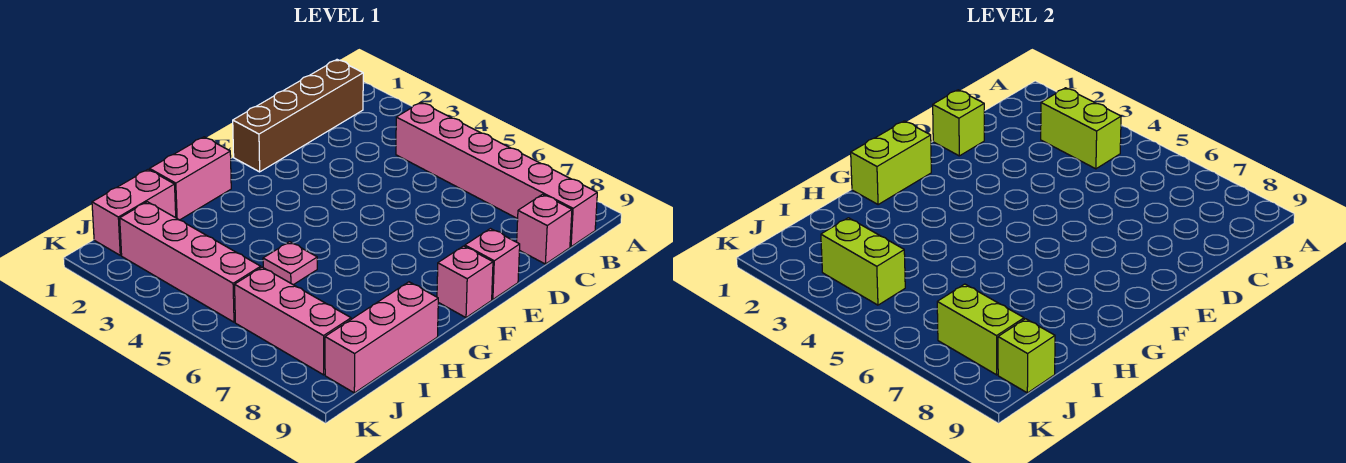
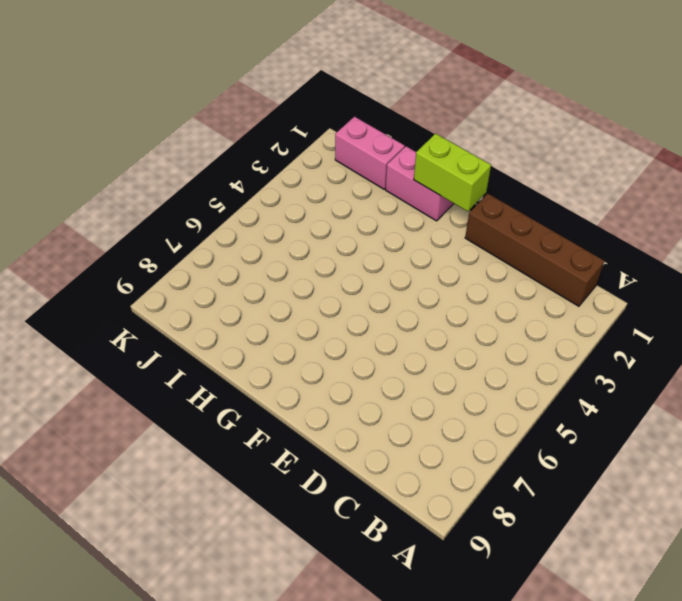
none -> pink 1x6 brick [396,102,597,247]
none -> pink 1x1 brick [517,194,572,264]
none -> pink 1x1 brick [465,229,520,299]

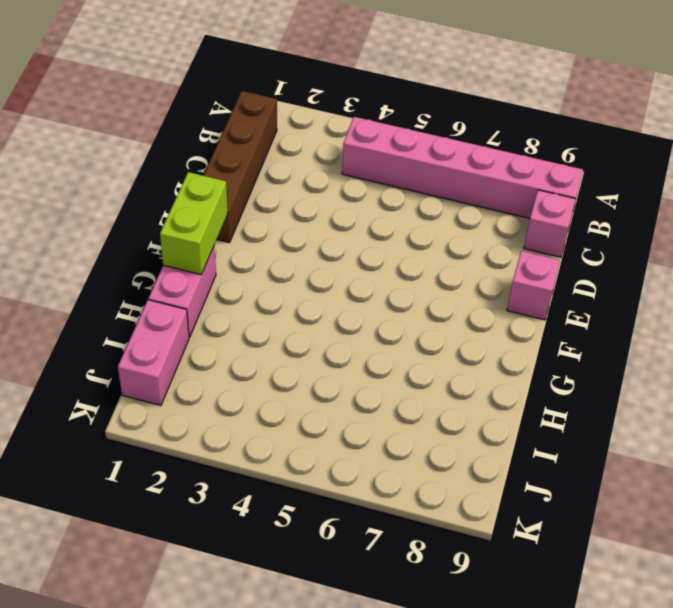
none -> pink 1x1 brick [437,246,493,318]
none -> pink 1x1 plate [263,242,317,285]
none -> pink 1x3 brick [325,282,438,393]

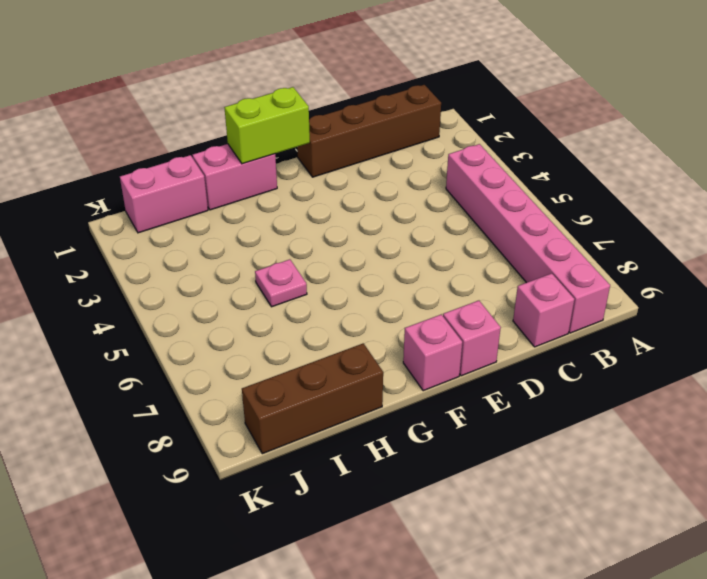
brown 1x3 brick [242,343,383,454] -> pink 1x3 brick [325,282,438,393]
none -> pink 1x4 brick [120,202,261,322]
none -> pink 1x3 brick [235,267,351,375]
none -> lime 1x2 brick [1041,88,1121,169]

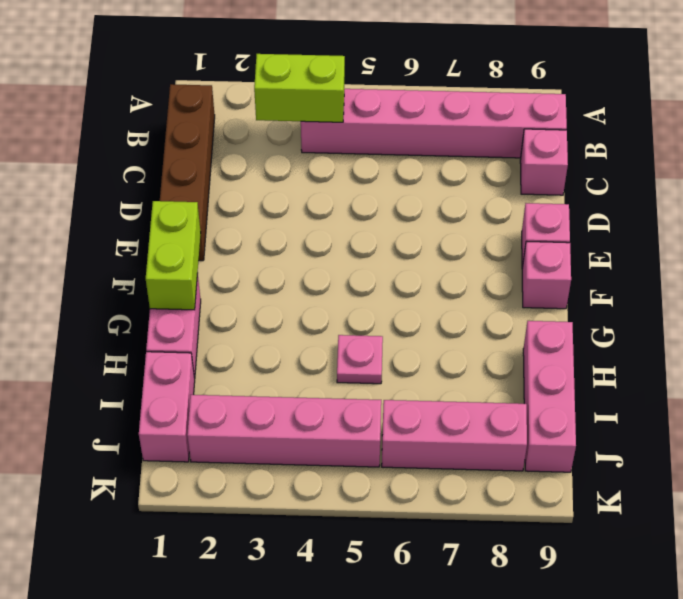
none -> lime 1x1 brick [933,90,984,156]
none -> lime 1x2 brick [821,218,905,305]
none -> lime 1x2 brick [937,284,1024,375]

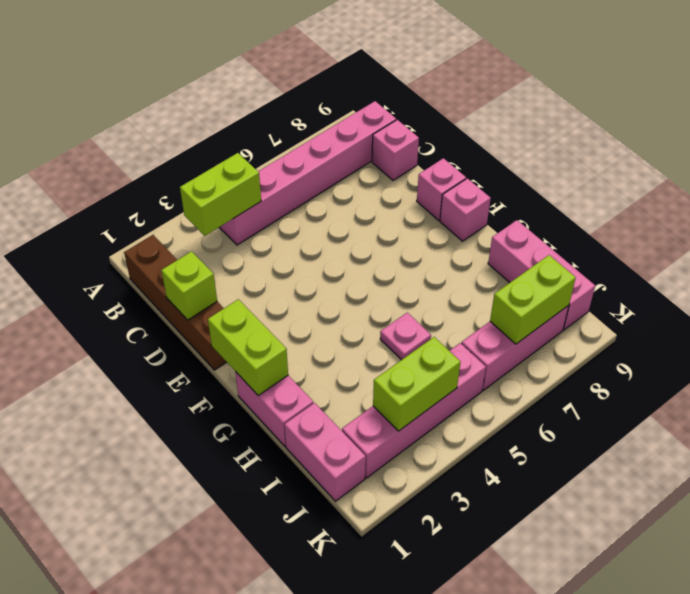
none -> lime 1x1 brick [998,319,1055,393]

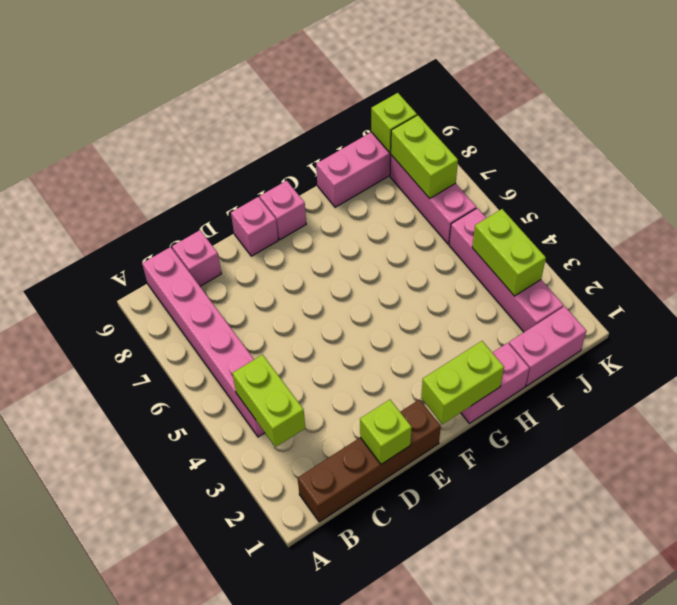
none -> pink 1x1 plate [263,242,317,285]

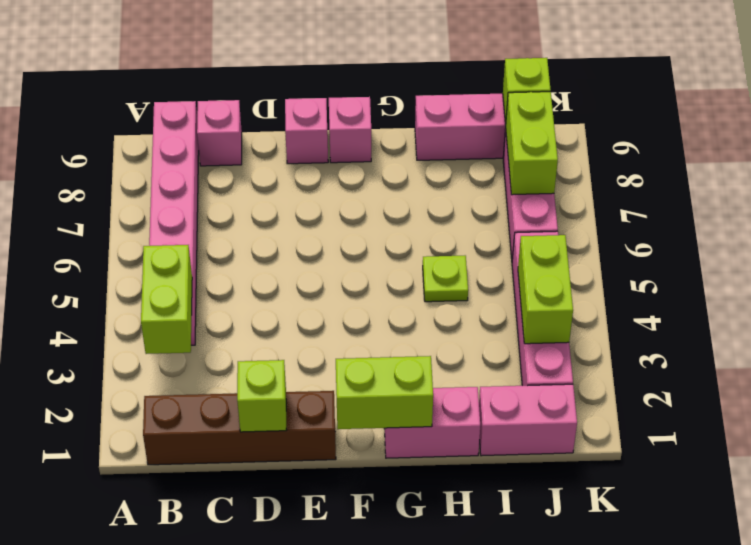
lime 1x1 plate [423,256,468,302] -> pink 1x1 plate [263,242,317,285]

